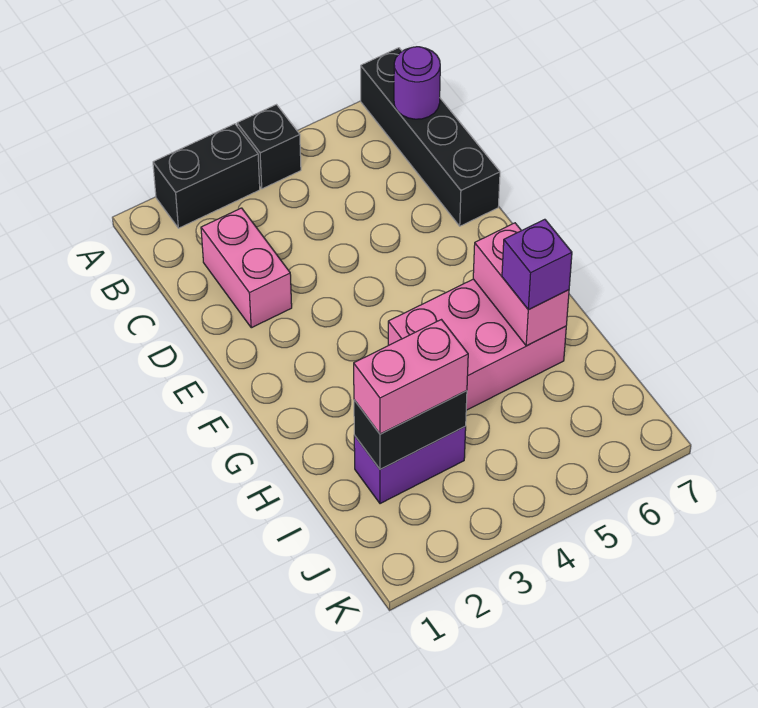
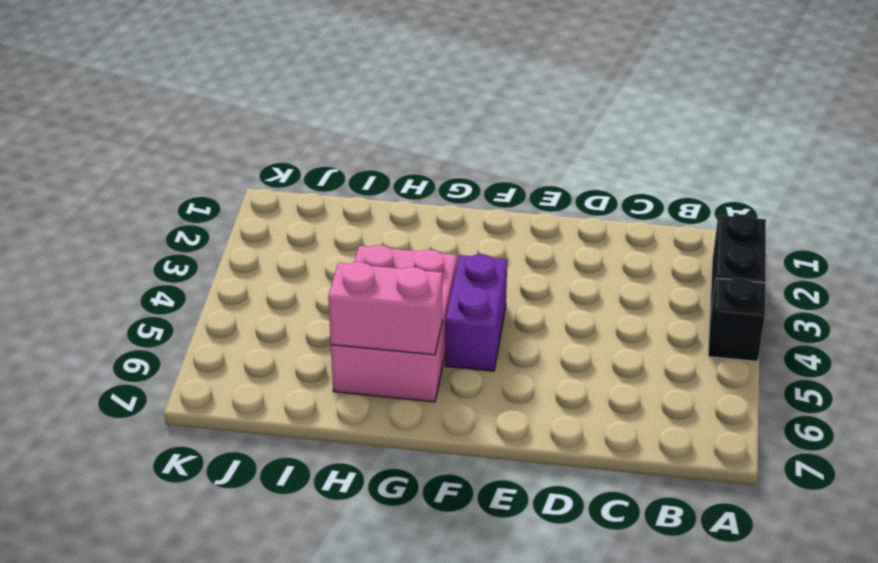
purple 1x2 brick [445,254,507,371] -> purple 1x2 brick moved to [354,426,466,504]
none -> black 1x4 brick [361,48,500,226]
none -> pink 1x2 brick [201,208,292,328]

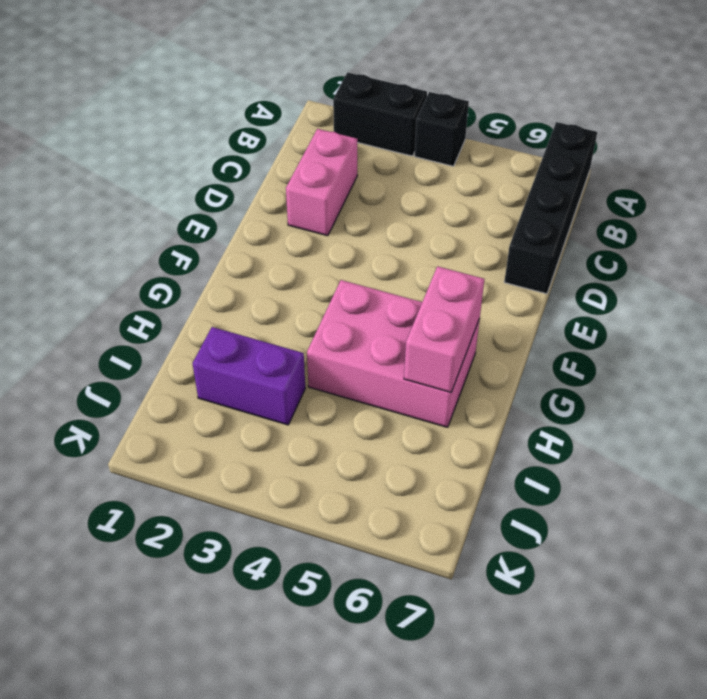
none -> purple 1x1 round brick [394,47,440,119]
none -> black 1x2 brick [354,391,467,469]

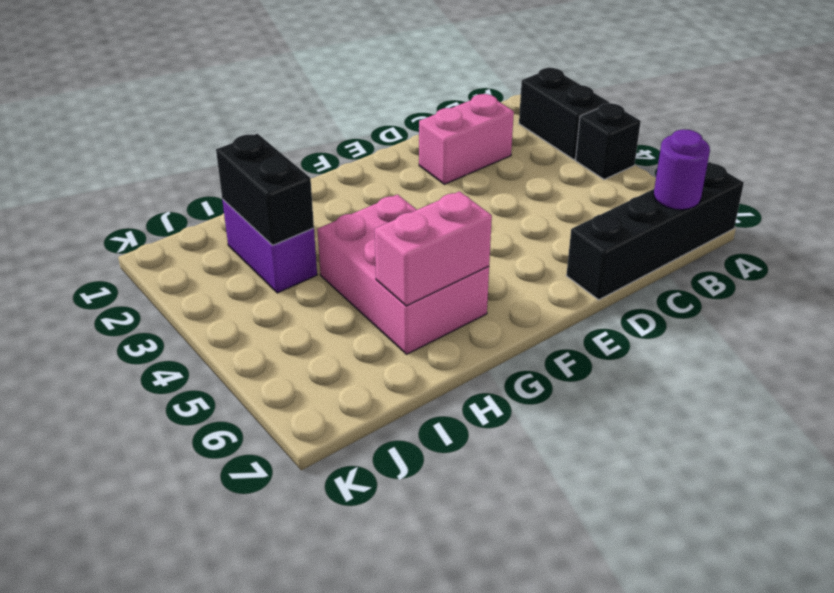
none -> purple 1x1 brick [502,219,572,310]
none -> pink 1x2 brick [354,320,468,434]

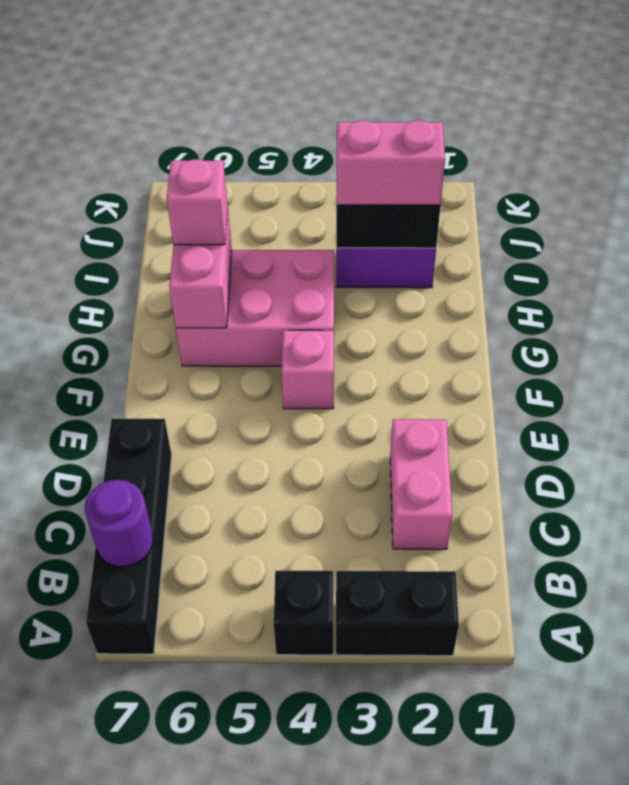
pink 1x1 brick [282,330,334,409] -> none
pink 1x1 brick [167,159,228,245] -> purple 1x1 brick [502,219,572,310]

